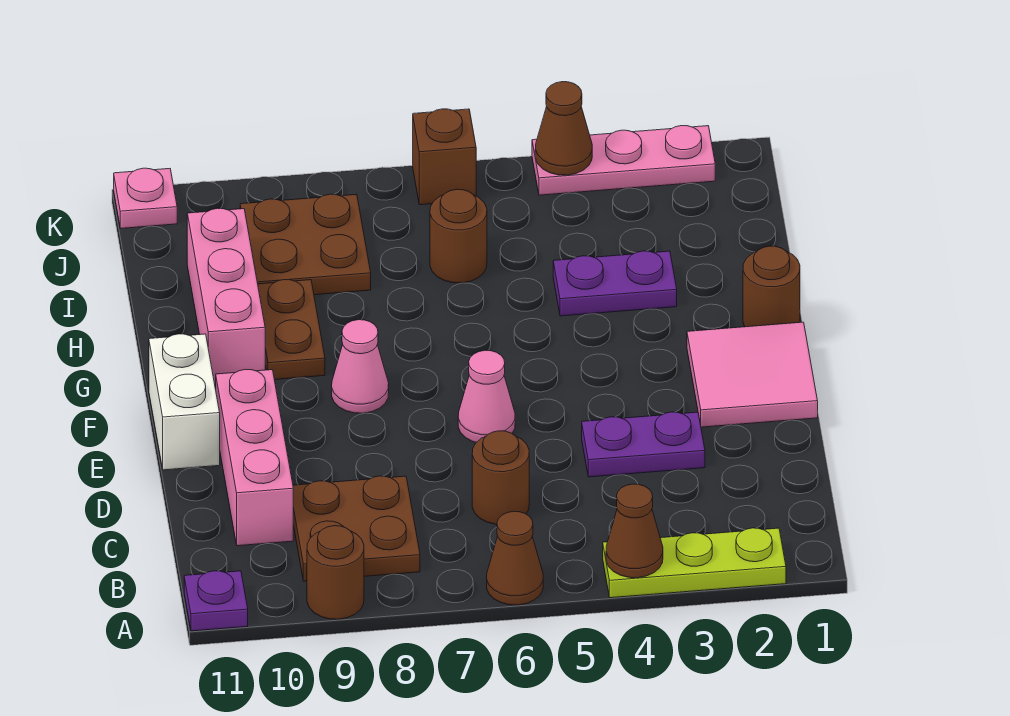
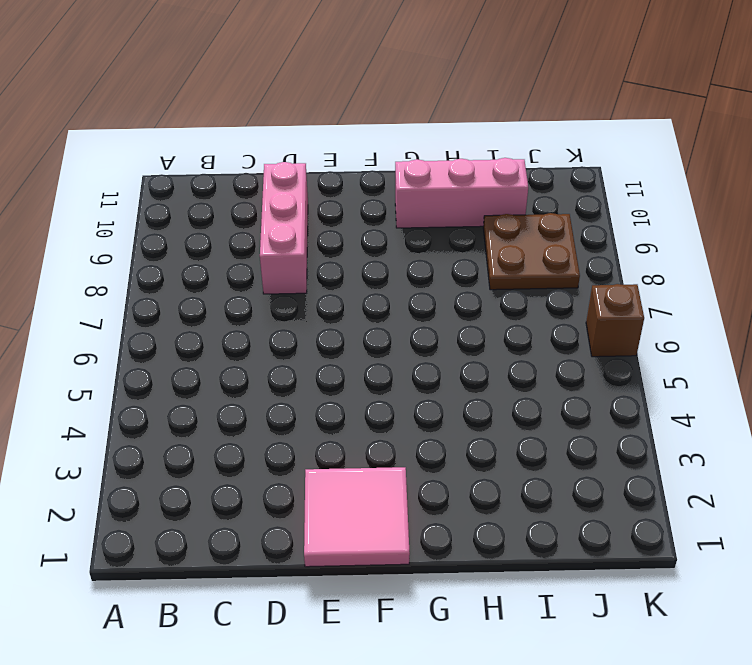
pink 1x3 brick [260,162,308,294] -> pink 1x3 brick turned to [216,369,293,546]
none -> lime 1x3 plate [603,528,786,598]
none -> brown 1x1 cone [487,511,543,605]
none -> brown 1x1 round brick [307,526,364,619]

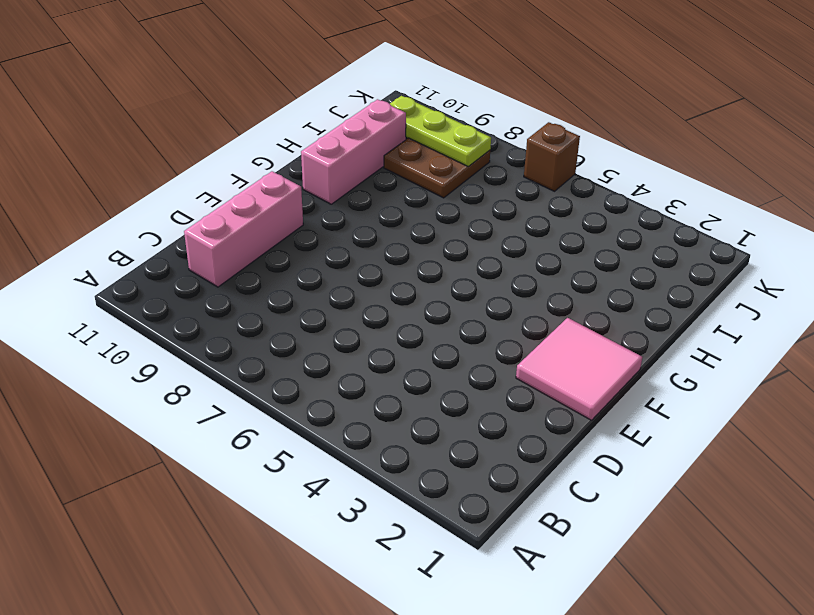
lime 1x3 plate [390,96,491,167] -> lime 1x3 plate moved to [603,528,786,598]
none -> brown 1x1 cone [487,511,543,605]
none -> brown 1x1 round brick [307,526,364,619]
none -> purple 1x1 plate [184,571,248,631]

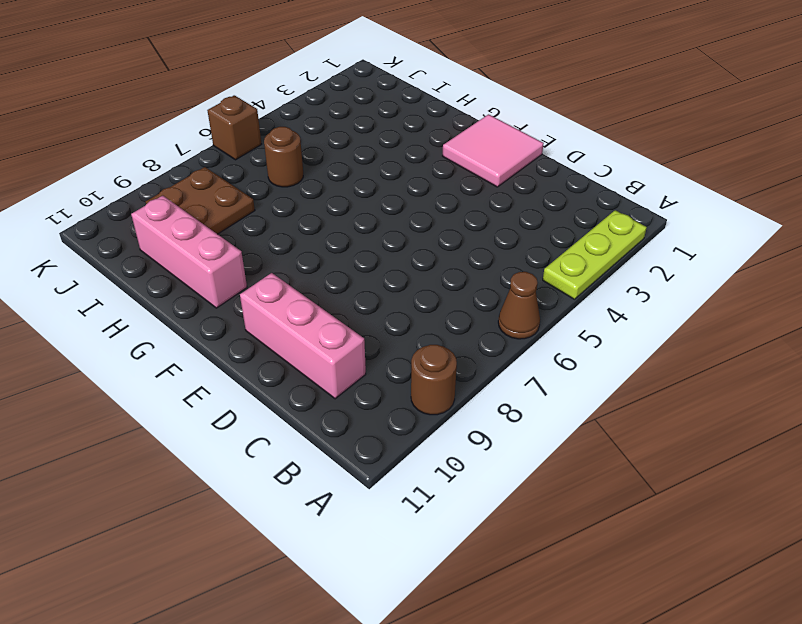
none -> purple 1x1 plate [184,571,248,631]
none -> brown 2x2 plate [293,476,420,581]
none -> brown 1x1 round brick [472,431,529,524]

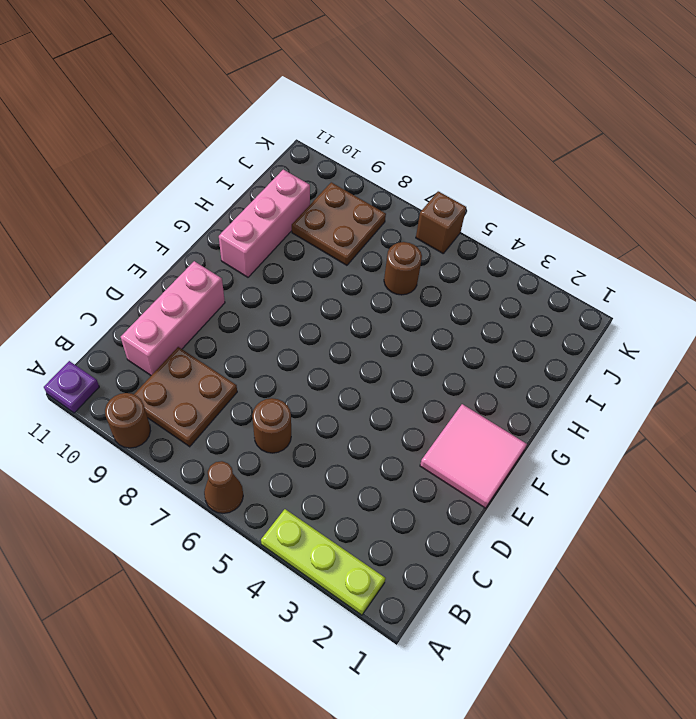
none -> purple 1x2 plate [582,412,705,477]
none -> pink 1x1 cone [458,350,515,442]
none -> white 1x2 brick [149,334,220,470]

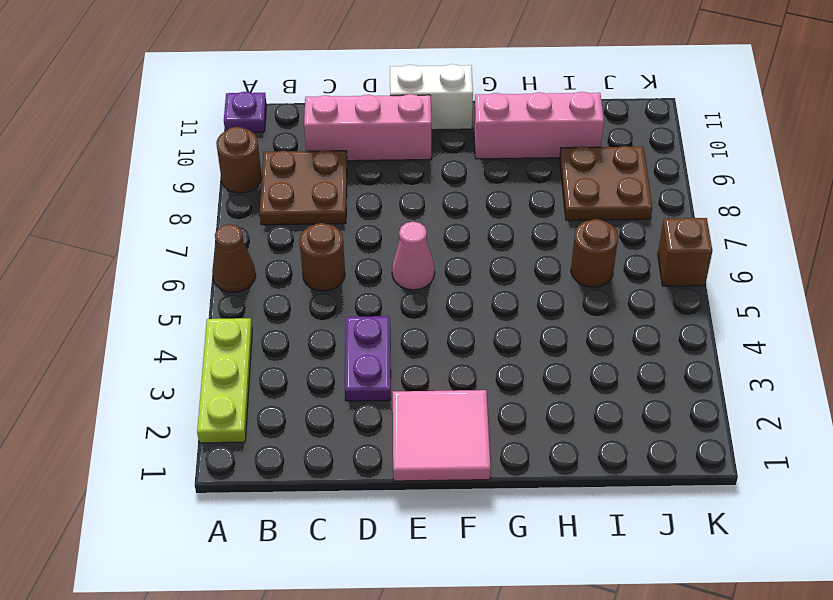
none -> pink 1x1 cone [332,320,389,413]
none -> brown 1x1 round brick [743,246,800,327]
none -> brown 1x2 plate [258,280,325,380]

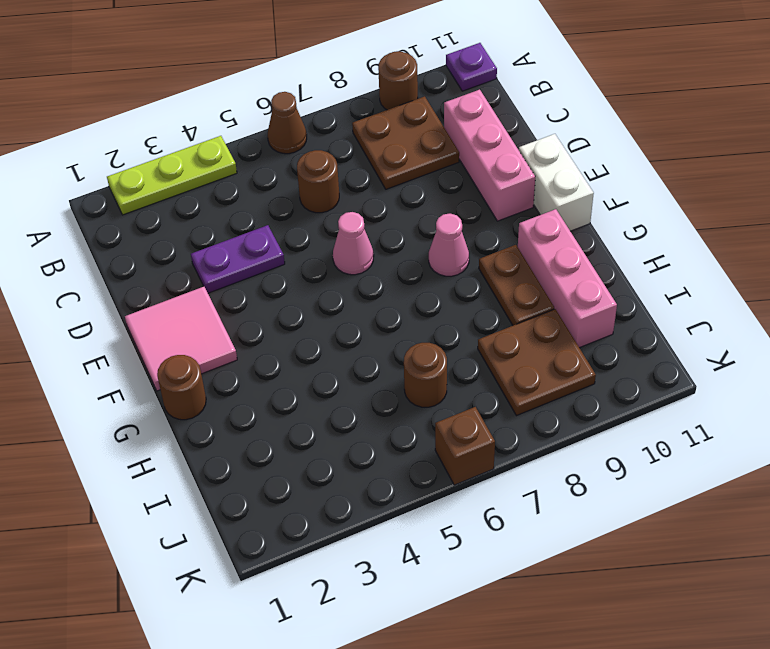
none -> purple 1x2 plate [553,251,677,316]
none -> pink 1x3 plate [532,126,715,195]
none -> pink 1x1 plate [114,168,177,228]

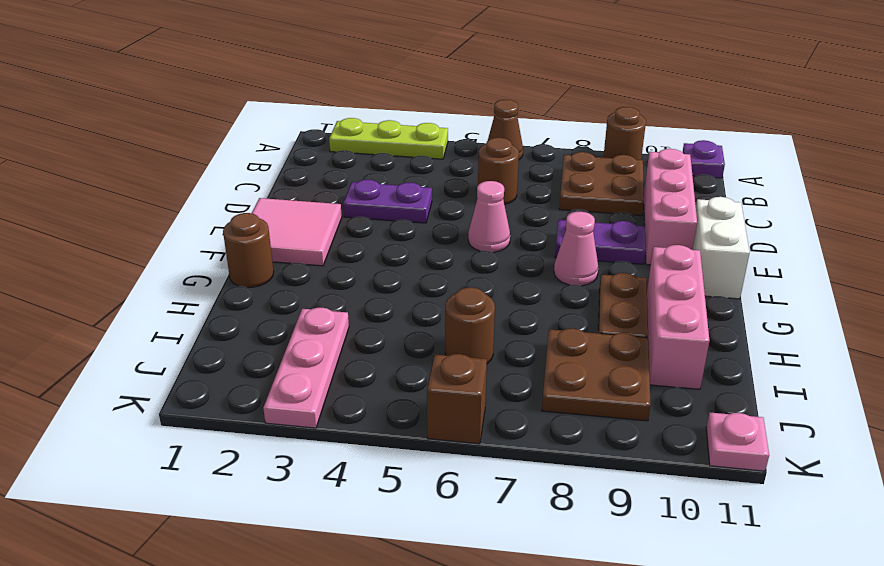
purple 1x2 plate [555,220,646,264] -> purple 1x2 plate moved to [553,251,677,316]
pink 1x3 plate [263,308,349,428] -> pink 1x3 plate turned to [532,126,715,195]
none -> brown 1x1 cone [606,484,663,578]
none -> brown 1x1 cone [535,82,592,175]

